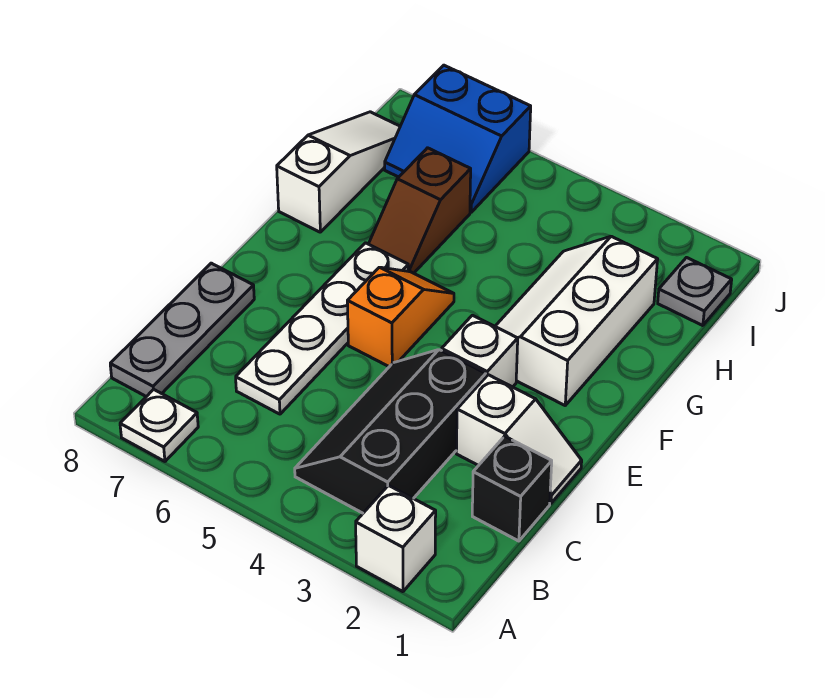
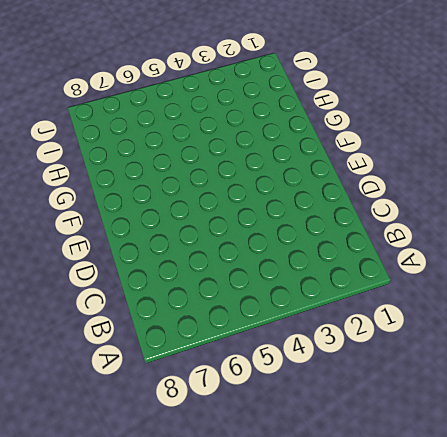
none -> white 1x1 brick [356,485,436,592]
none -> white 1x1 plate [120,389,198,461]
none -> black 2x3 slope [295,350,486,513]

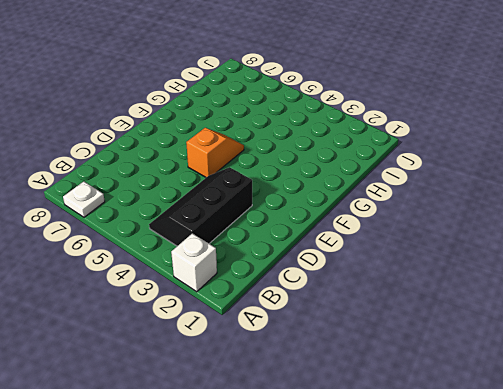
none -> grey 1x3 plate [110,263,254,397]
none -> black 1x1 brick [472,436,552,541]
none -> white 1x4 plate [236,243,408,414]

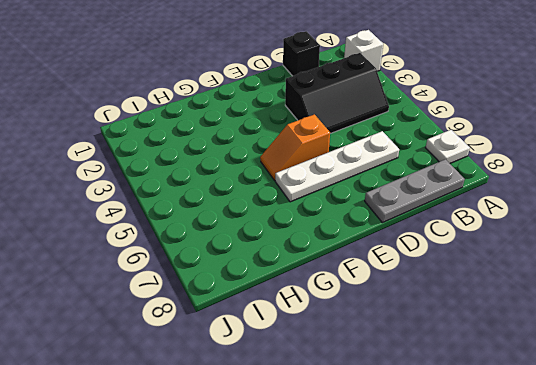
none -> white 1x2 slope [456,375,582,503]
none -> white 1x1 brick [442,315,518,387]
none -> white 2x3 slope [495,236,658,405]

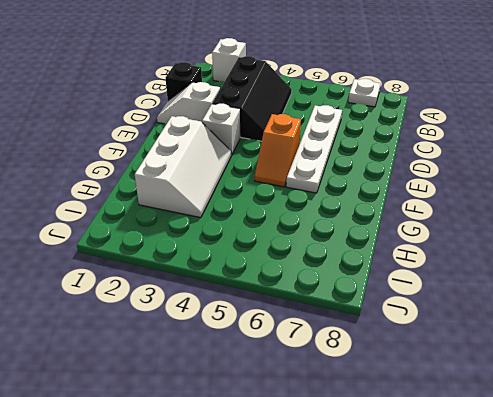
none -> grey 1x3 plate [110,263,254,397]
none -> brown 1x2 slope [369,148,471,273]
none -> white 1x3 slope [277,112,400,232]

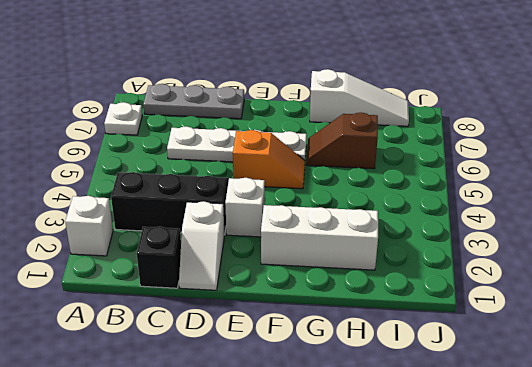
none -> grey 1x1 plate [658,258,732,326]
none -> blue 2x2 slope [385,65,531,212]

